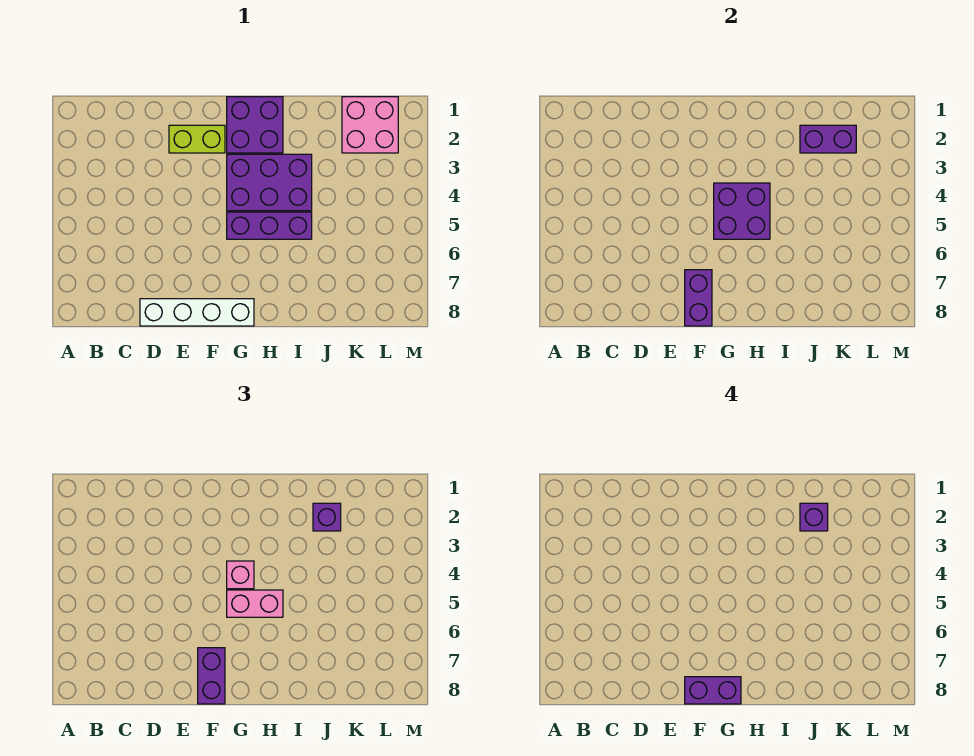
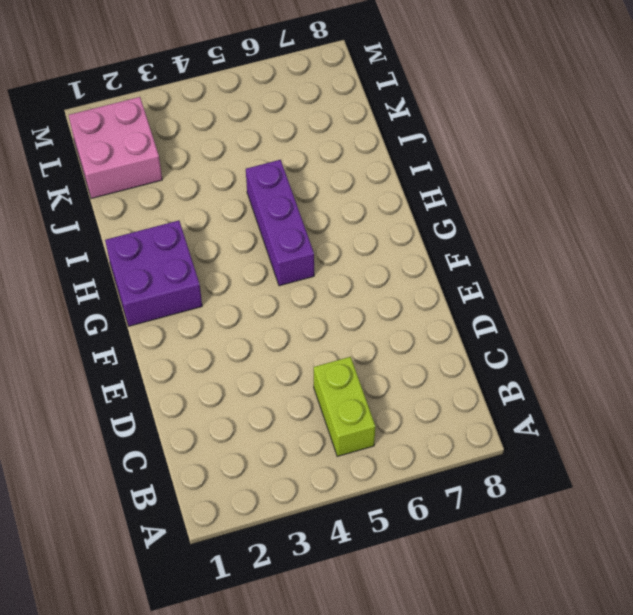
lime 1x2 brick [314,357,376,456] -> lime 1x2 brick moved to [169,125,225,153]
none -> white 1x4 brick [140,299,254,326]
none -> purple 2x3 brick [227,154,312,211]
none -> purple 1x2 brick [685,270,712,326]

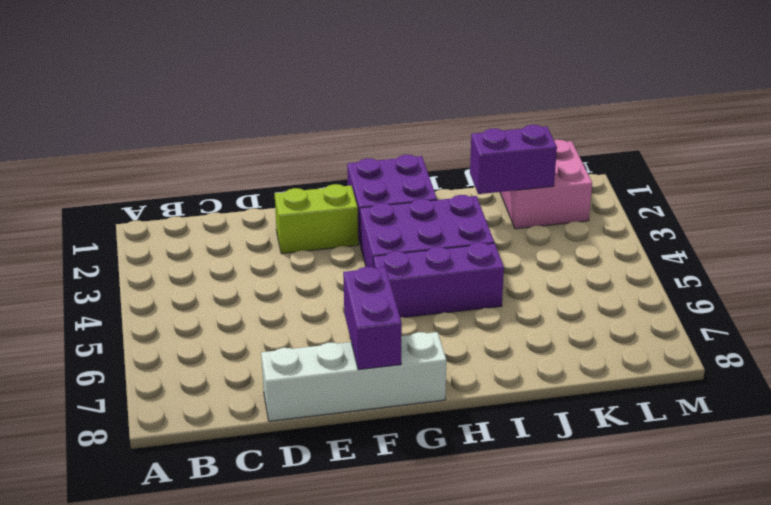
none -> purple 2x2 brick [714,183,770,239]
none -> purple 1x2 brick [198,648,225,704]
none -> pink 1x1 brick [227,561,254,589]

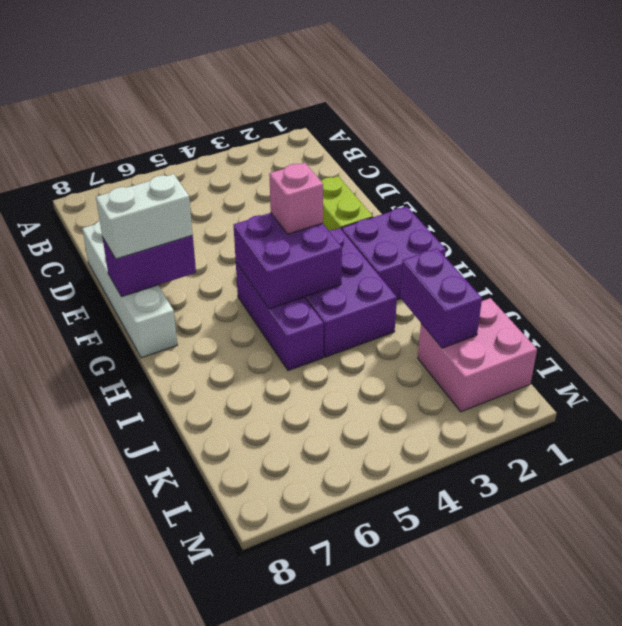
white 1x2 brick [96,174,193,259] -> purple 1x2 brick [198,648,225,704]
none -> pink 1x2 brick [227,590,283,617]
none -> purple 1x1 brick [313,503,341,531]
none -> purple 1x2 brick [685,677,741,704]

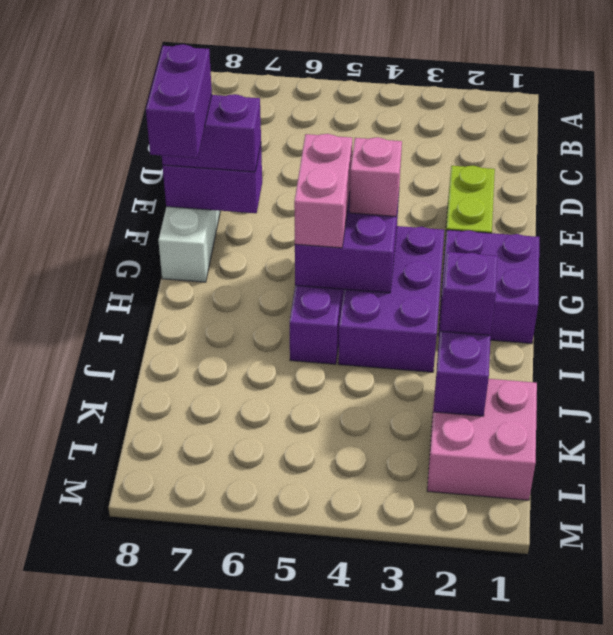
none -> purple 1x1 brick [800,503,828,531]

